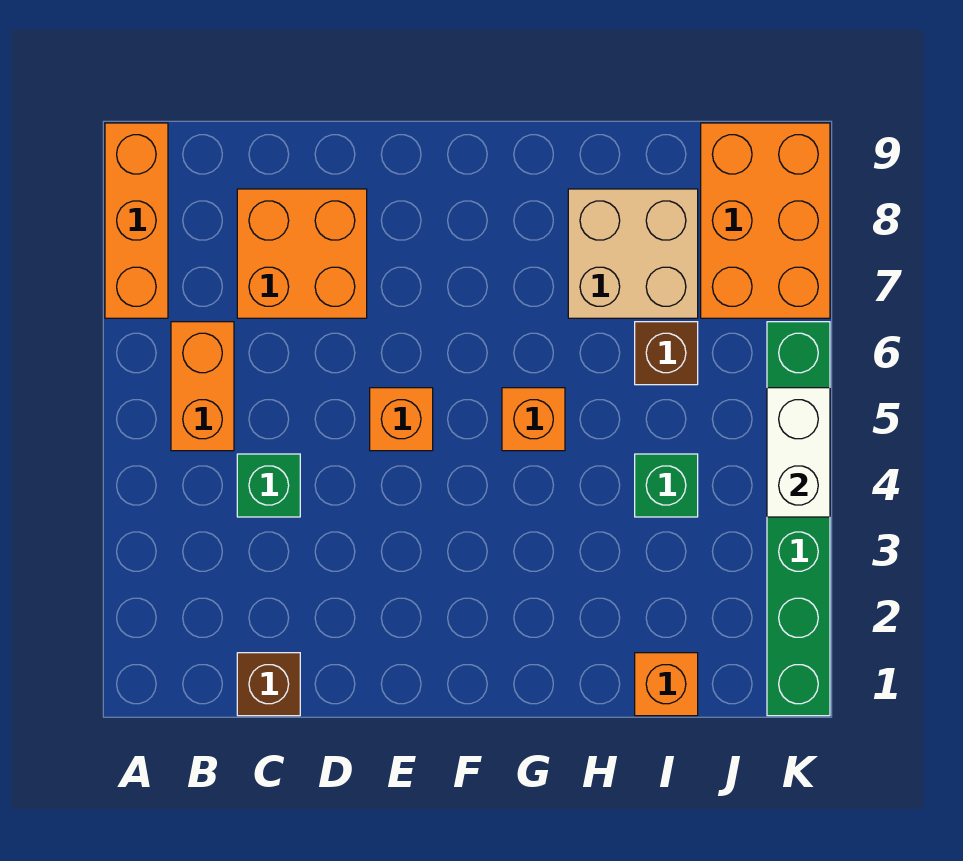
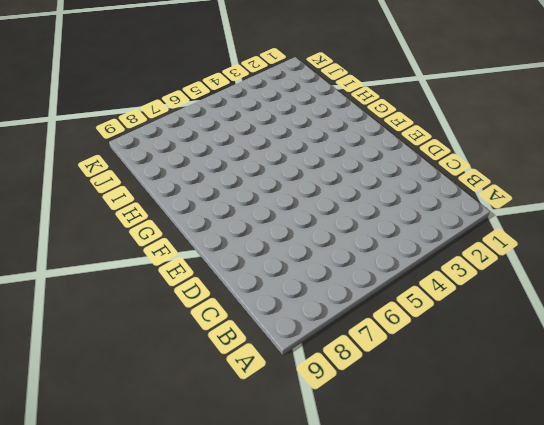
none -> orange 1x3 brick [105,123,168,318]
none -> orange 1x2 brick [171,322,234,451]
none -> brown 1x1 brick [237,653,300,716]

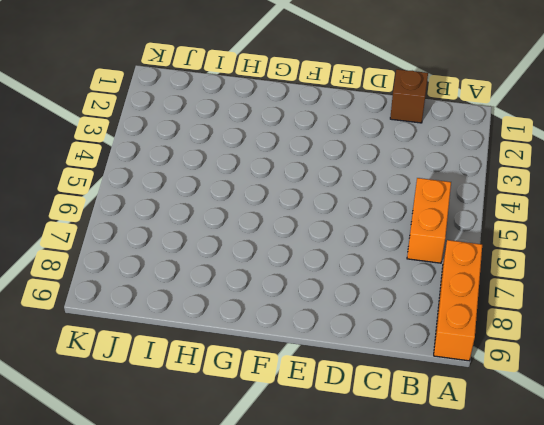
none -> green 1x1 brick [237,454,300,517]
none -> orange 2x2 brick [237,189,367,318]
none -> orange 1x1 brick [370,388,433,451]

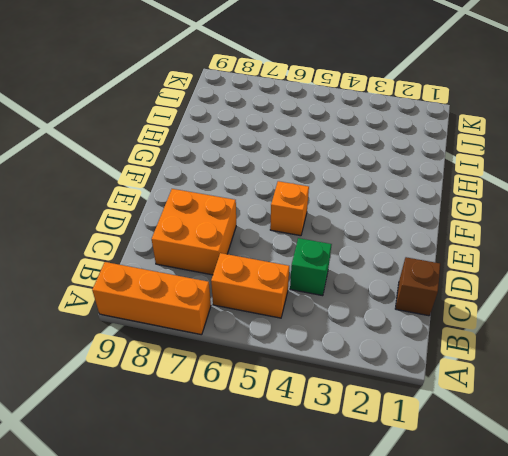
none -> orange 1x1 brick [502,388,565,451]
none -> tan 2x2 brick [568,189,698,318]
none -> orange 1x1 brick [635,653,698,716]

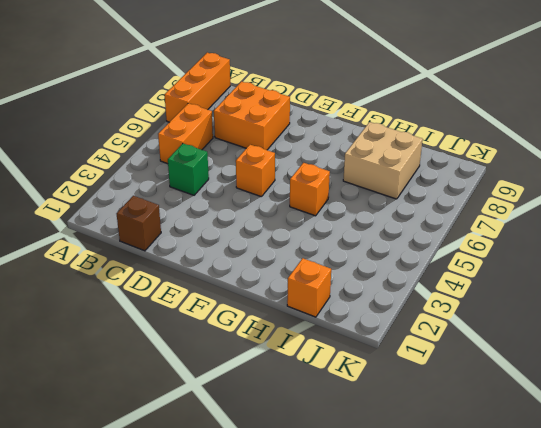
none -> green 1x1 brick [635,454,698,517]
none -> brown 1x1 brick [635,322,698,385]
none -> orange 2x3 brick [701,123,830,318]

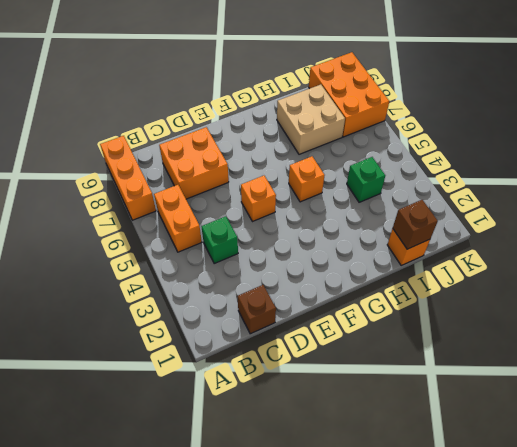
brown 1x1 brick [393,200,438,249] -> brown 1x1 brick moved to [635,322,698,385]
none -> green 1x6 brick [767,322,830,716]
none -> white 1x2 brick [767,388,830,517]

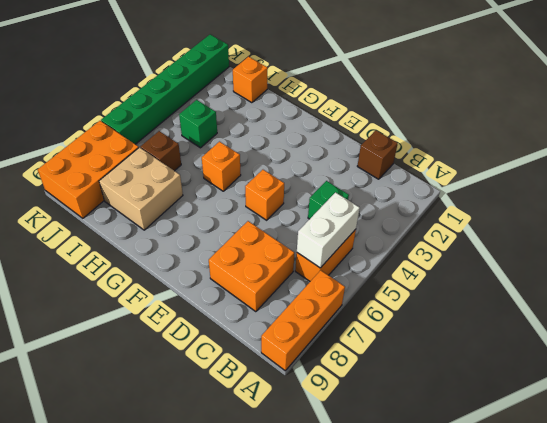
white 1x2 brick [297,192,360,268] -> white 1x2 brick moved to [767,388,830,517]

